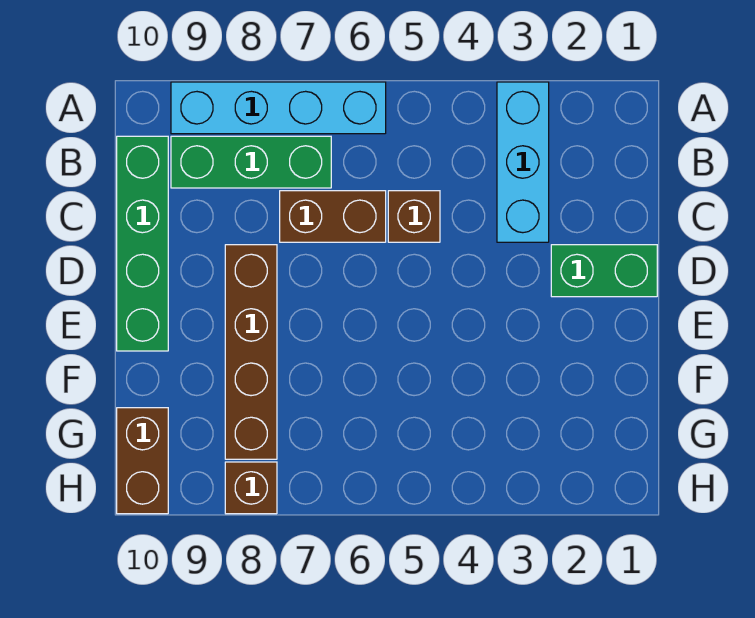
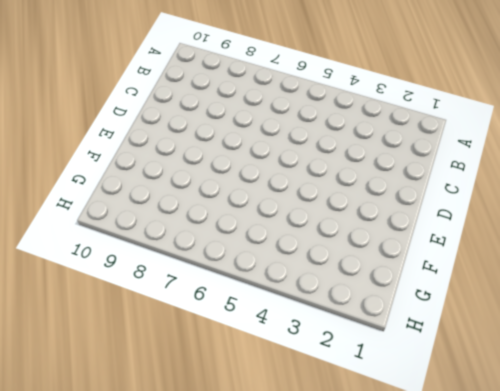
none -> cyan 1x3 brick [497,82,549,242]
none -> cyan 1x4 brick [171,82,386,134]

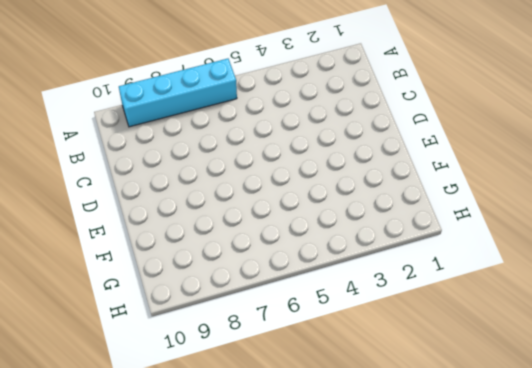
none -> cyan 1x3 brick [497,82,549,242]
none -> green 1x3 brick [171,136,331,188]

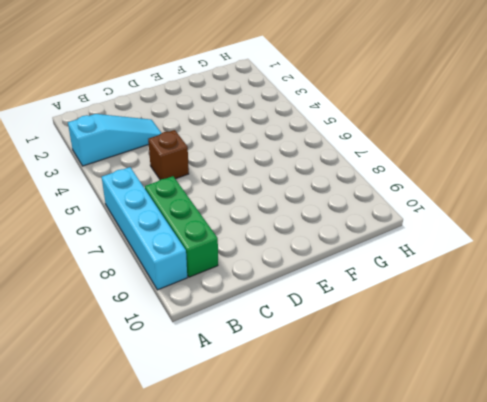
cyan 1x3 slope [68,114,161,166] -> cyan 1x3 brick [497,82,549,242]
none -> green 1x4 brick [117,136,168,351]
none -> brown 1x2 brick [280,191,386,242]

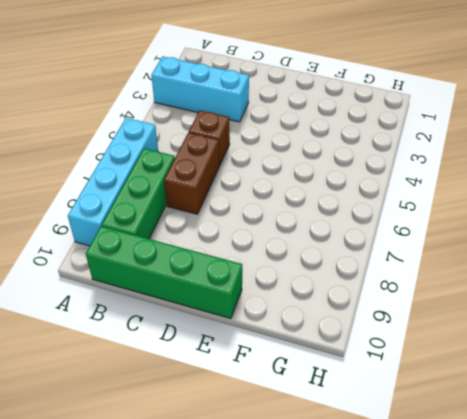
none -> green 1x2 brick [551,245,657,297]
none -> brown 1x4 brick [225,245,277,459]

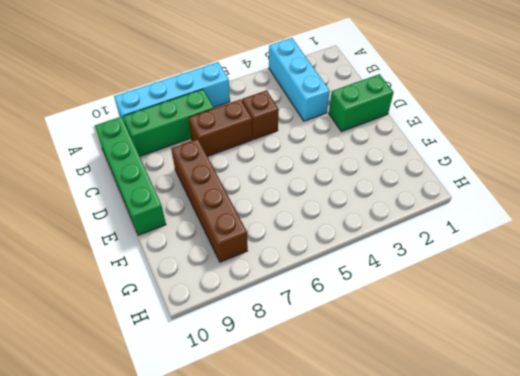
none -> brown 1x2 brick [117,408,168,514]
none -> brown 1x1 brick [225,462,277,514]

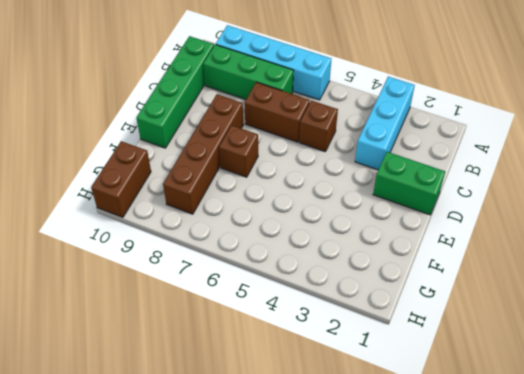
brown 1x1 brick [219,125,258,177] -> brown 1x1 brick moved to [225,462,277,514]

